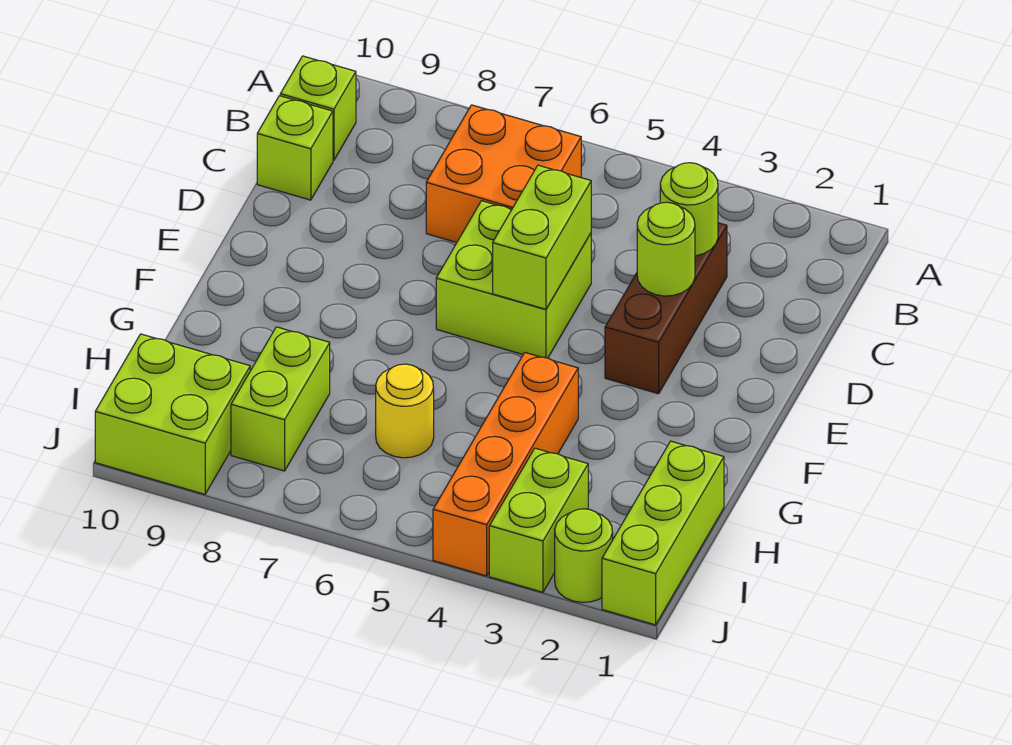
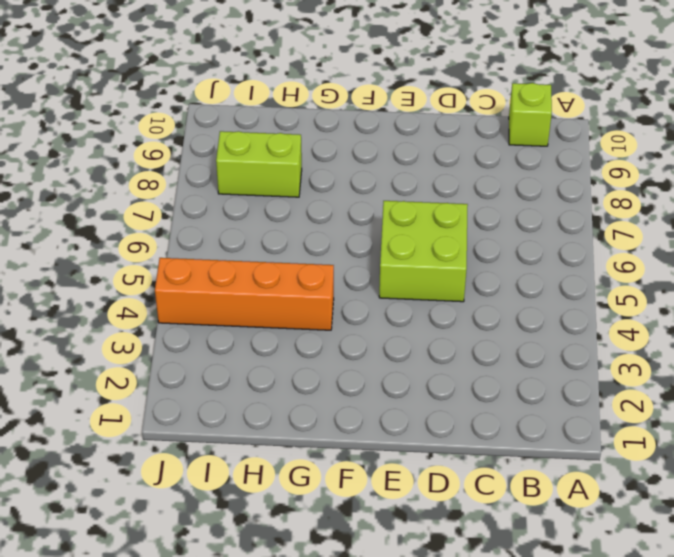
none -> orange 2x2 brick [426,105,581,242]
none -> brown 1x3 brick [605,223,727,394]
none -> lime 1x1 brick [257,96,333,200]

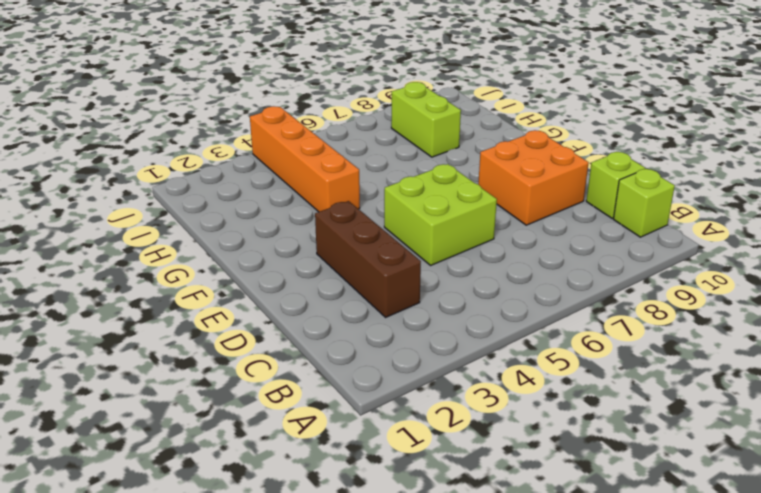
orange 2x2 brick [478,130,589,225] -> orange 2x2 brick moved to [426,105,581,242]
none -> lime 1x3 brick [602,441,724,625]
none -> yellow 1x1 round brick [376,364,434,458]
none -> lime 1x2 brick [489,448,588,592]

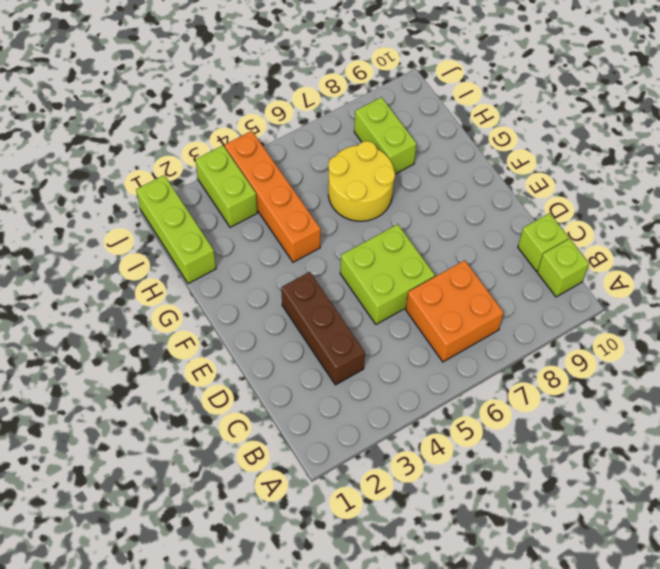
yellow 2x2 round brick [328,141,395,221] -> yellow 1x1 round brick [376,364,434,458]
none -> lime 2x2 brick [95,334,250,494]
none -> lime 1x1 round brick [555,509,613,602]
none -> lime 1x1 round brick [660,163,718,256]

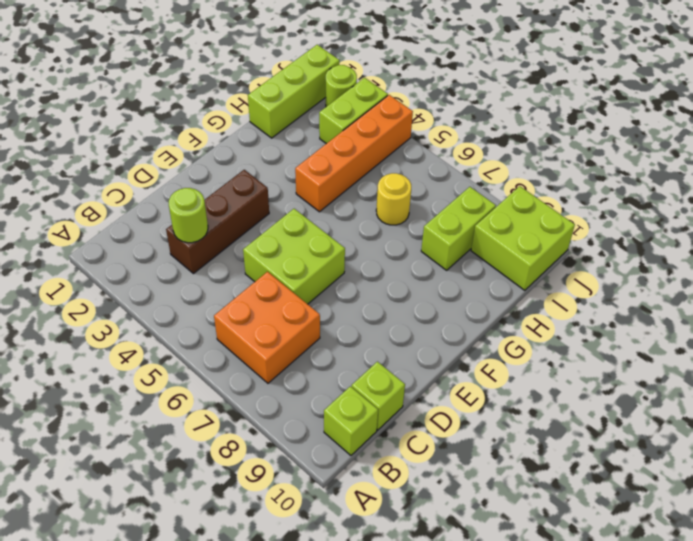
none -> lime 1x1 round brick [637,202,695,296]
none -> lime 1x2 brick [493,165,591,309]

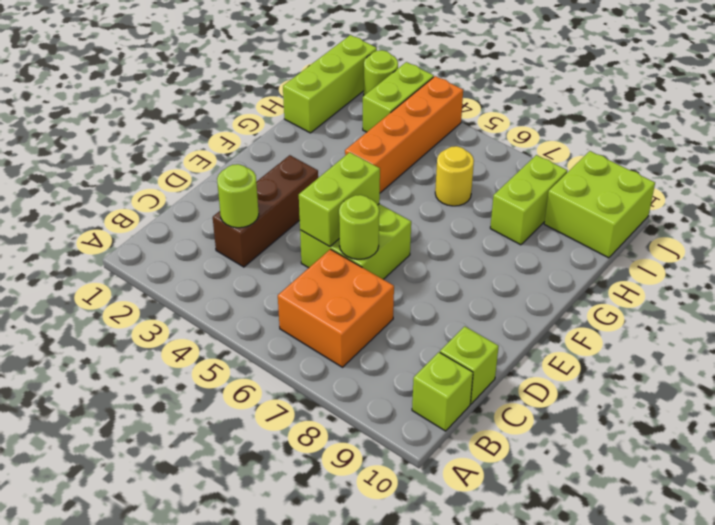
lime 1x1 round brick [339,195,379,259] -> lime 1x1 round brick moved to [637,202,695,296]

